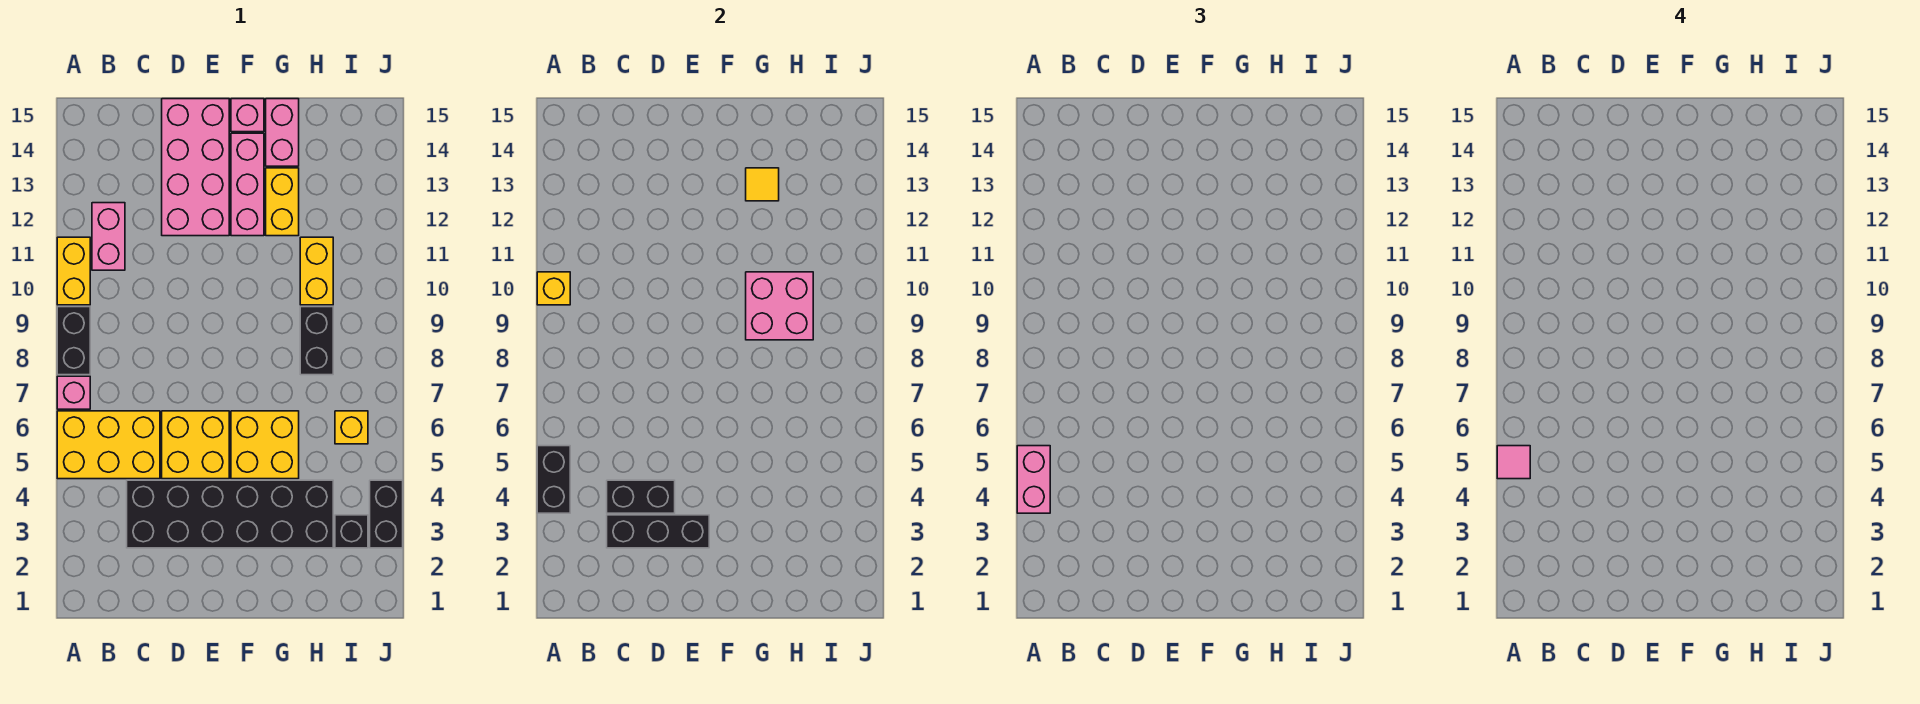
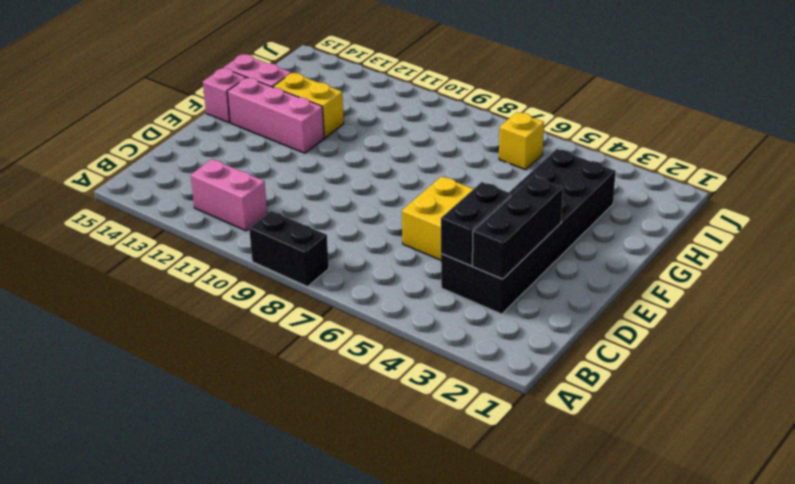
none -> yellow 2x3 brick [57,411,160,479]
none -> pink 1x1 brick [57,376,90,409]
none -> yellow 1x2 brick [57,237,90,305]

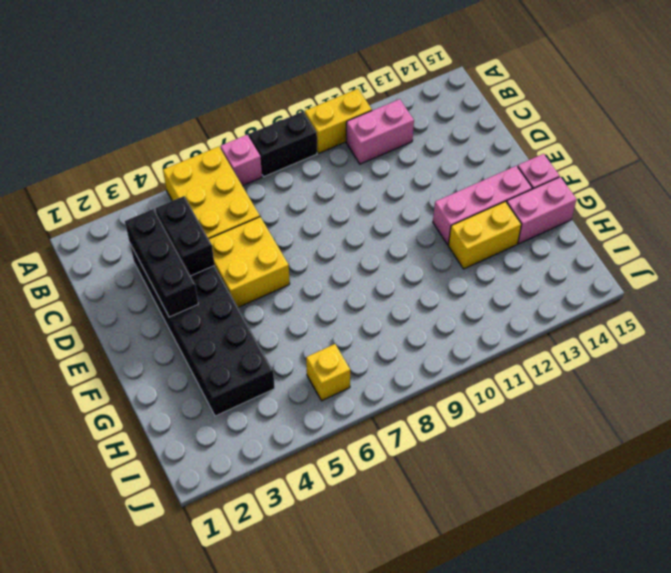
none -> pink 2x4 brick [162,99,229,236]
none -> yellow 2x2 brick [231,411,299,479]
none -> black 1x2 brick [300,307,333,375]

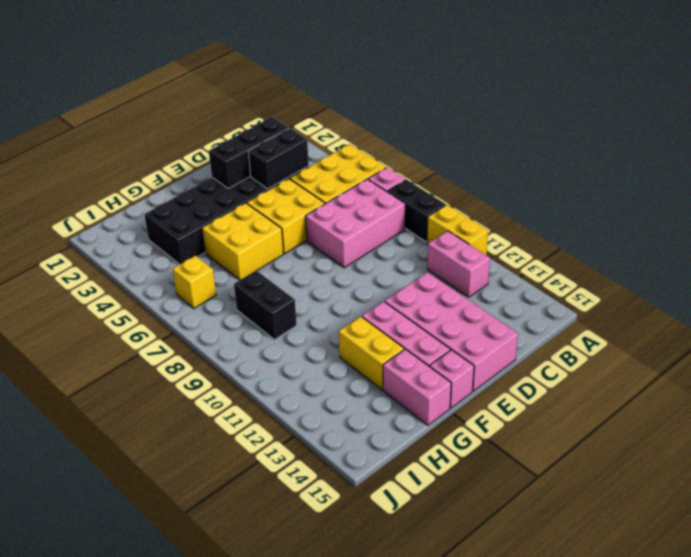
pink 2x3 brick [306,179,405,268] -> none
none -> yellow 1x2 brick [300,237,333,305]
none -> black 1x1 brick [335,515,368,548]
none -> black 1x2 brick [370,480,403,548]

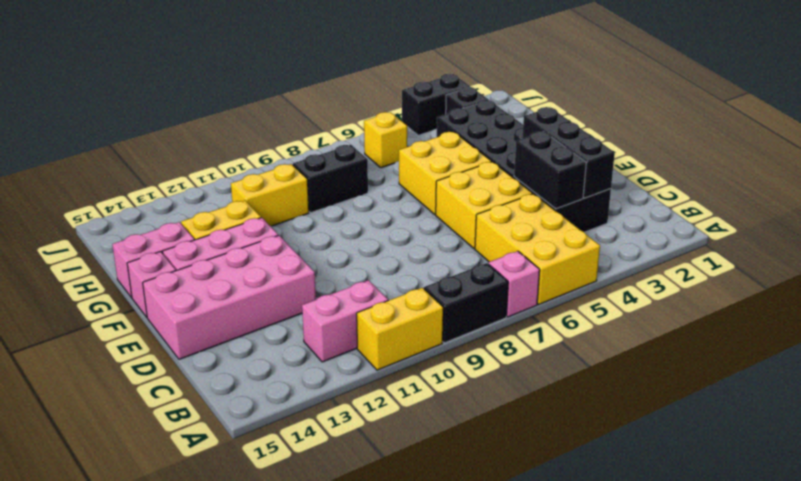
none -> black 1x2 brick [537,446,570,513]
none -> yellow 1x1 brick [537,272,570,305]
none -> pink 2x2 brick [746,272,813,340]

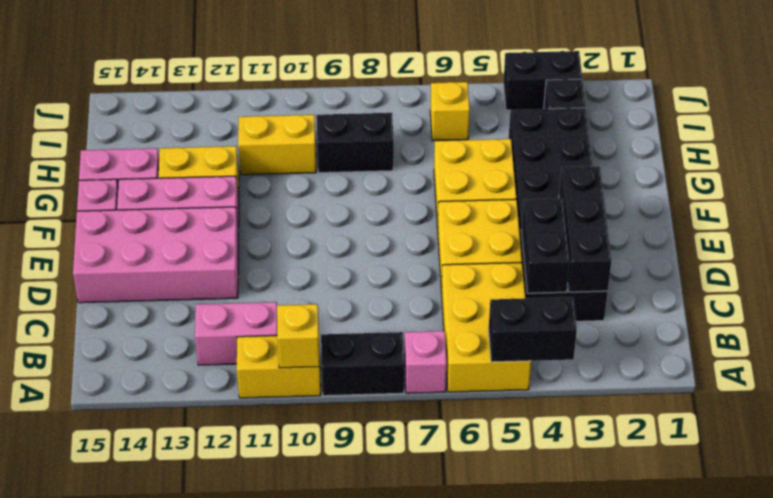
none -> pink 2x2 brick [746,272,813,340]
none -> yellow 1x1 tile [746,168,779,201]
none -> pink 1x2 brick [1017,446,1050,513]

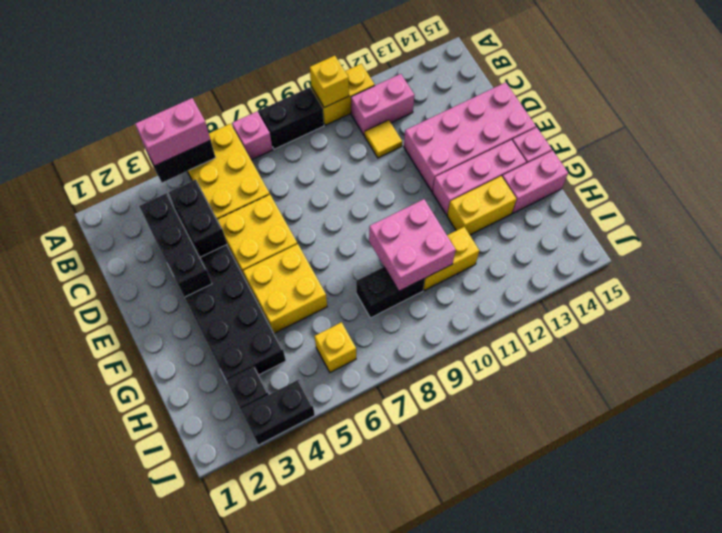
yellow 1x1 tile [365,120,402,158] -> yellow 1x1 tile moved to [746,168,779,201]
none -> pink 1x1 tile [1497,446,1530,479]

